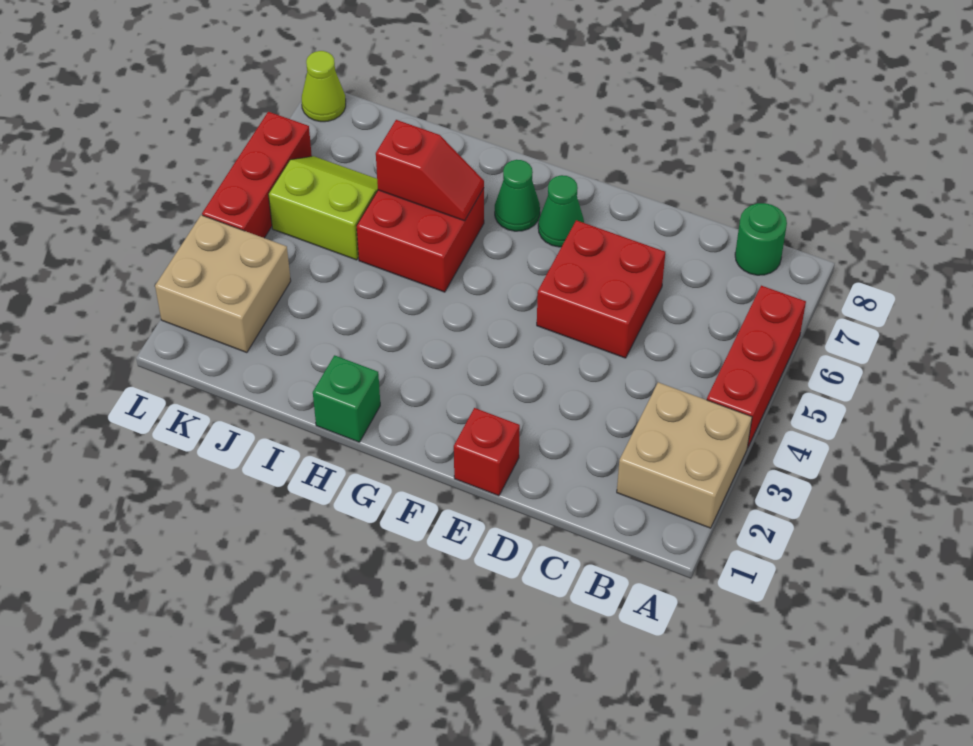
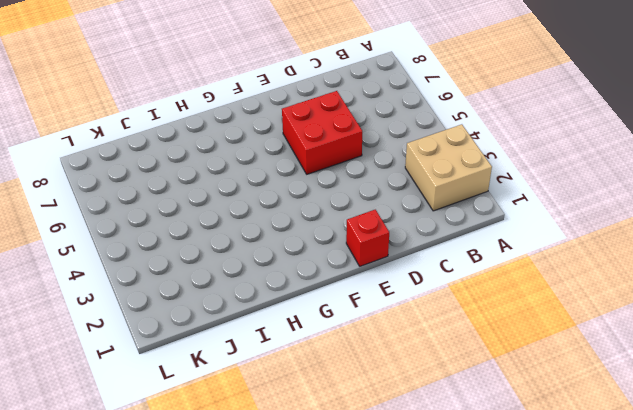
none -> red 1x3 brick [707,286,806,448]
none -> green 1x1 round brick [735,203,787,275]
none -> green 1x1 cone [538,175,584,247]

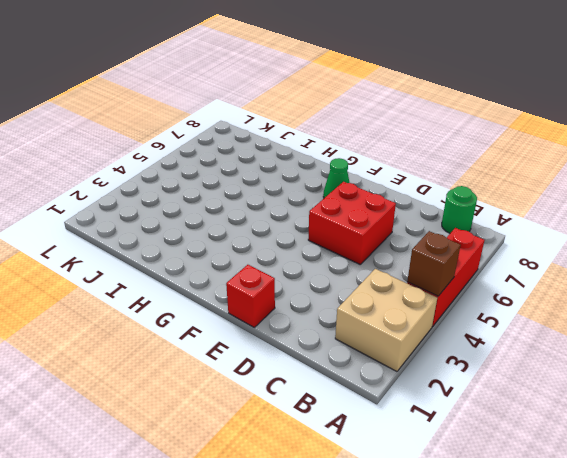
brown 1x1 brick [407,231,461,296] -> none
none -> green 1x1 cone [495,160,540,231]
none -> green 1x1 brick [313,355,380,442]
none -> red 2x2 brick [357,188,484,292]

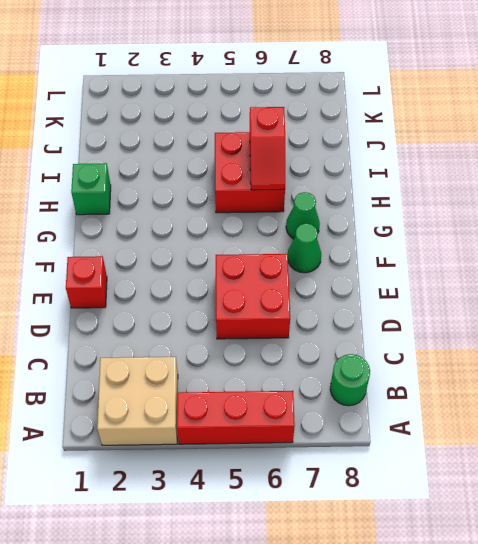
none -> lime 2x2 slope [268,156,378,260]
none -> tan 2x2 brick [155,215,291,353]
none -> red 1x3 brick [202,112,312,238]

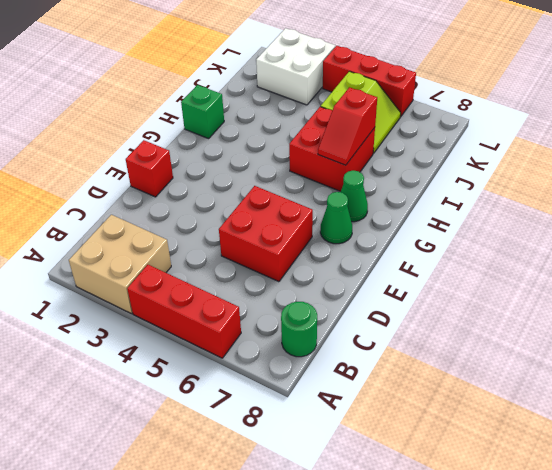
white 2x2 brick [256,28,335,105] -> tan 2x2 brick [155,215,291,353]
none -> lime 1x1 cone [302,51,346,122]

